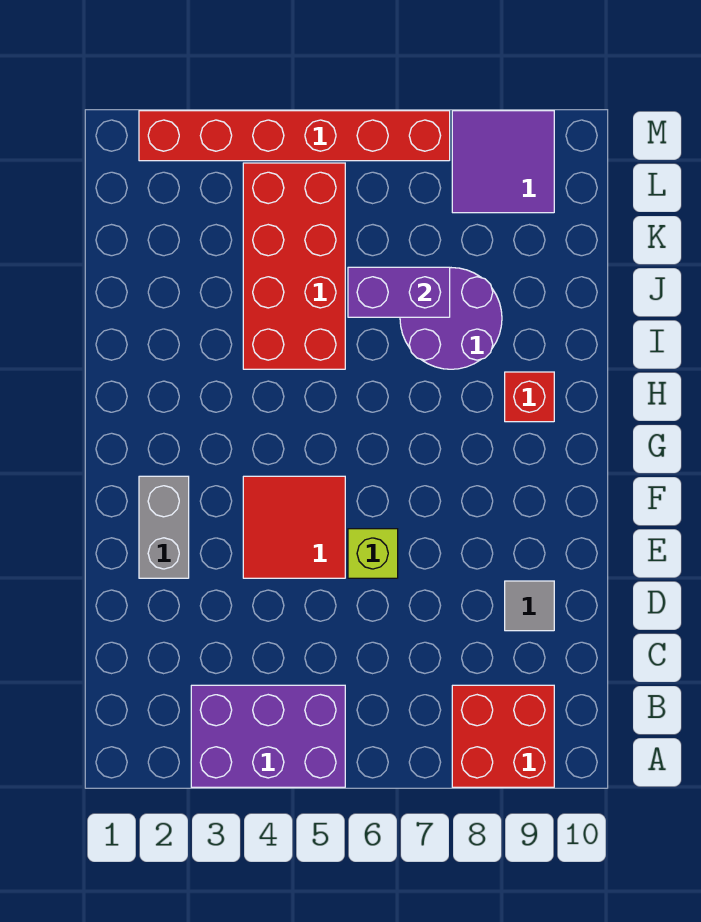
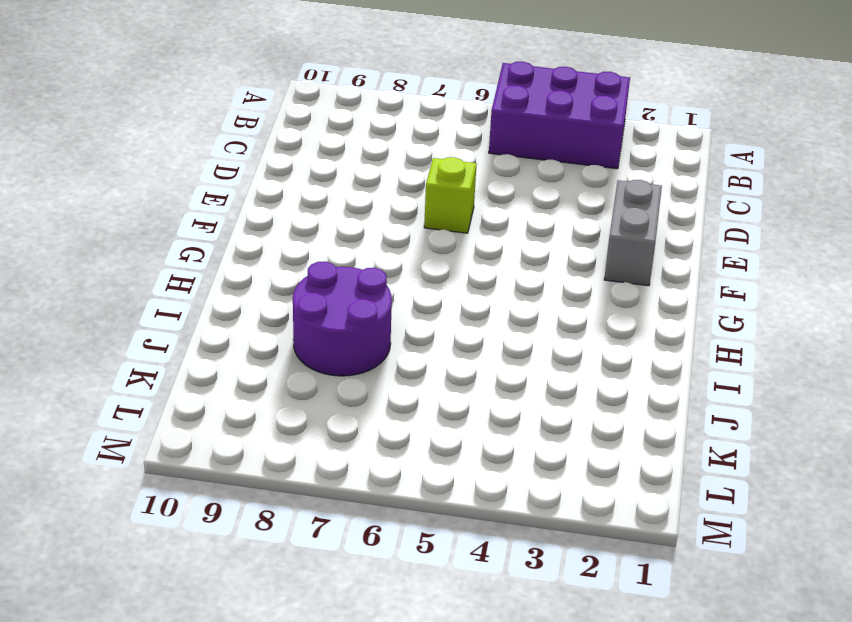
none -> red 2x2 brick [452,685,554,787]
none -> grey 1x1 tile [505,581,554,631]
none -> red 2x2 tile [243,476,345,578]

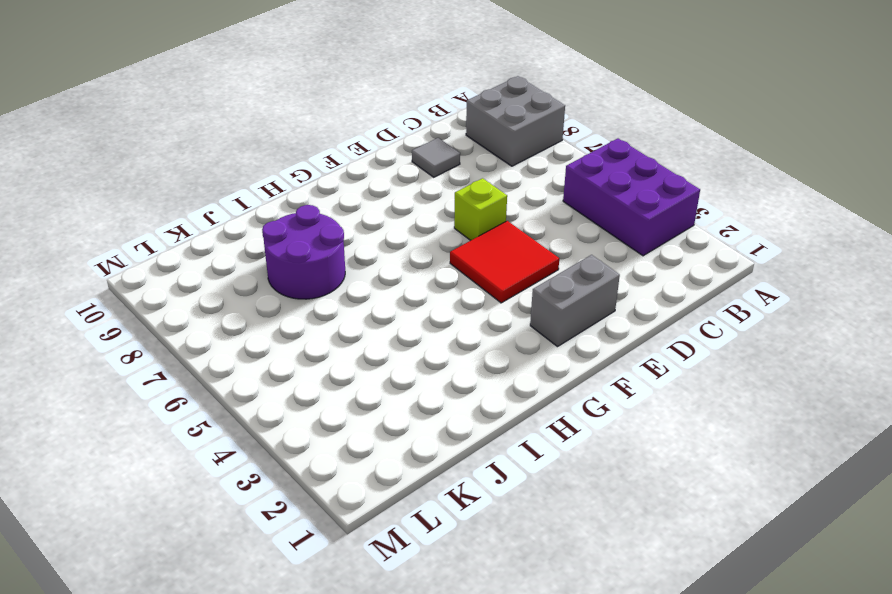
grey 2x2 brick [466,76,565,166] -> red 2x2 brick [452,685,554,787]
none -> red 1x1 brick [505,372,554,422]
none -> red 2x4 brick [243,163,345,369]
none -> purple 2x2 tile [452,111,554,213]

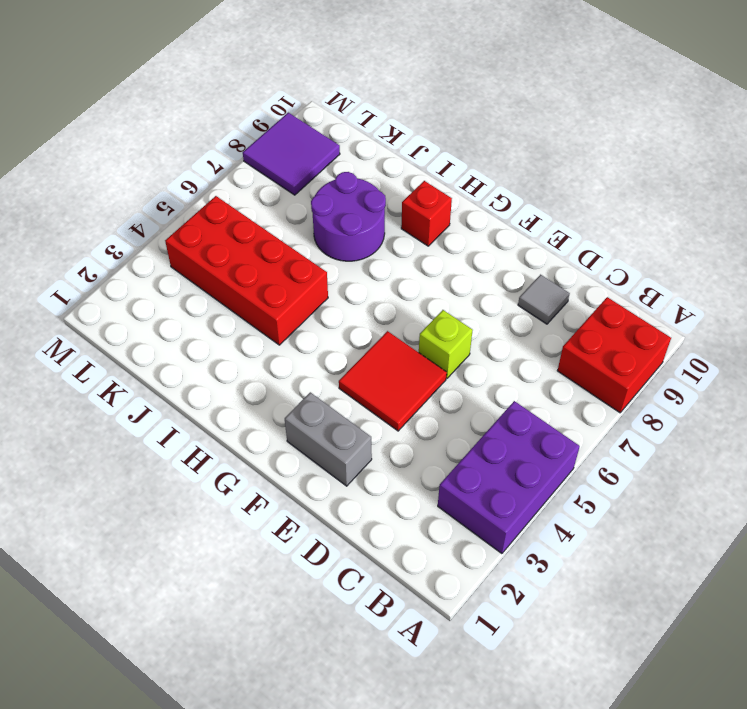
none -> red 1x6 brick [139,111,450,161]
none -> purple 1x2 brick [348,267,450,317]

